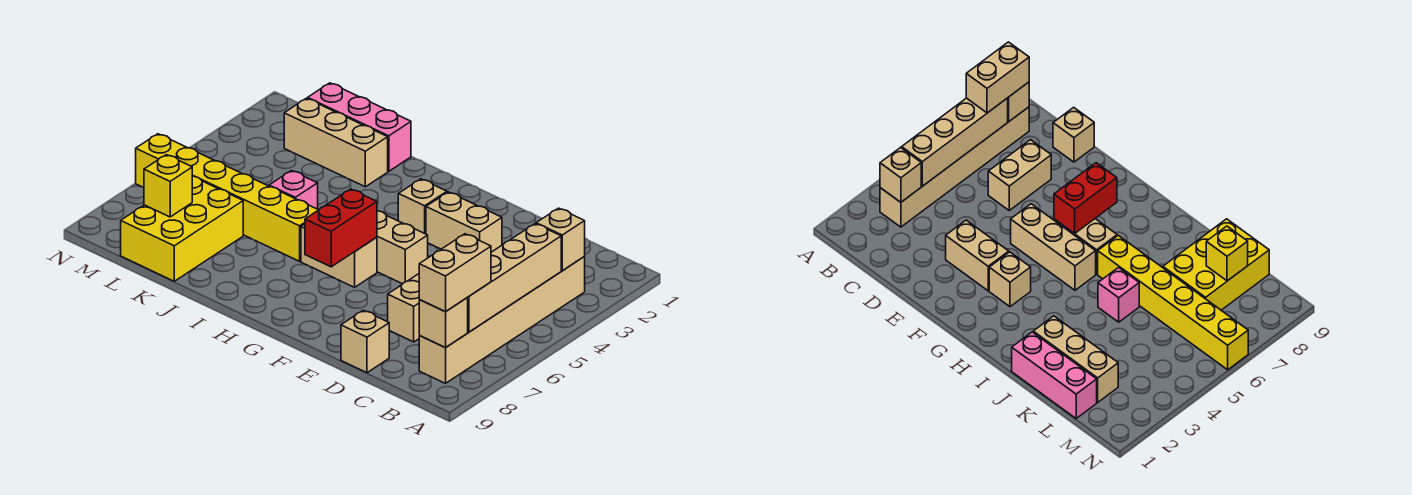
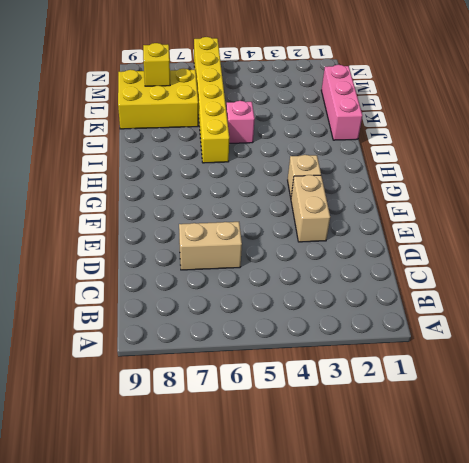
none -> tan 1x6 brick [419,257,585,383]
none -> tan 1x1 brick [341,310,389,373]
none -> tan 1x3 brick [377,211,428,284]

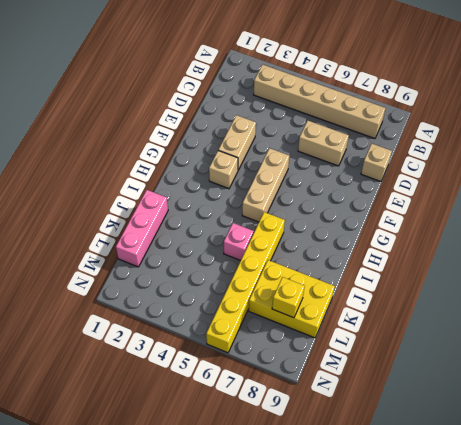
none -> tan 1x2 brick [301,224,377,287]
none -> tan 1x3 brick [284,98,388,187]
none -> tan 1x1 brick [536,208,585,270]

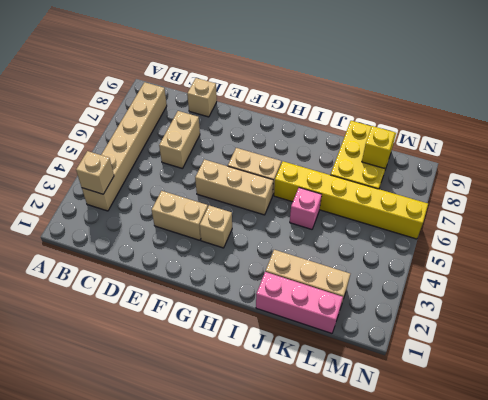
none -> tan 1x4 brick [468,224,561,332]
none -> tan 1x1 brick [419,297,468,348]
none -> red 1x2 brick [305,189,377,267]

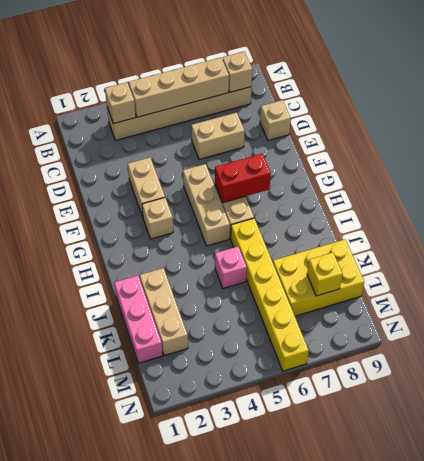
none -> tan 1x2 brick [419,234,491,312]

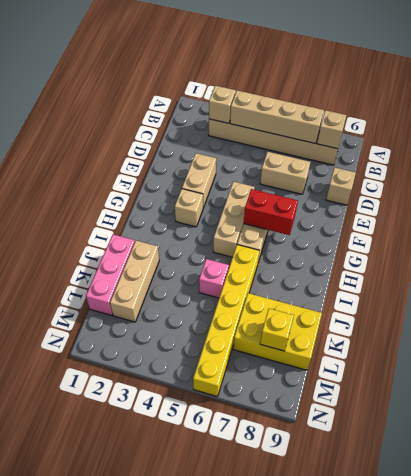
none -> tan 1x2 brick [419,234,491,312]

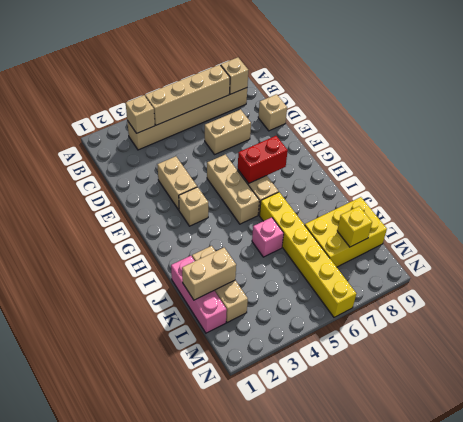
tan 1x2 brick [182,248,236,300] -> tan 1x2 brick moved to [419,234,491,312]

